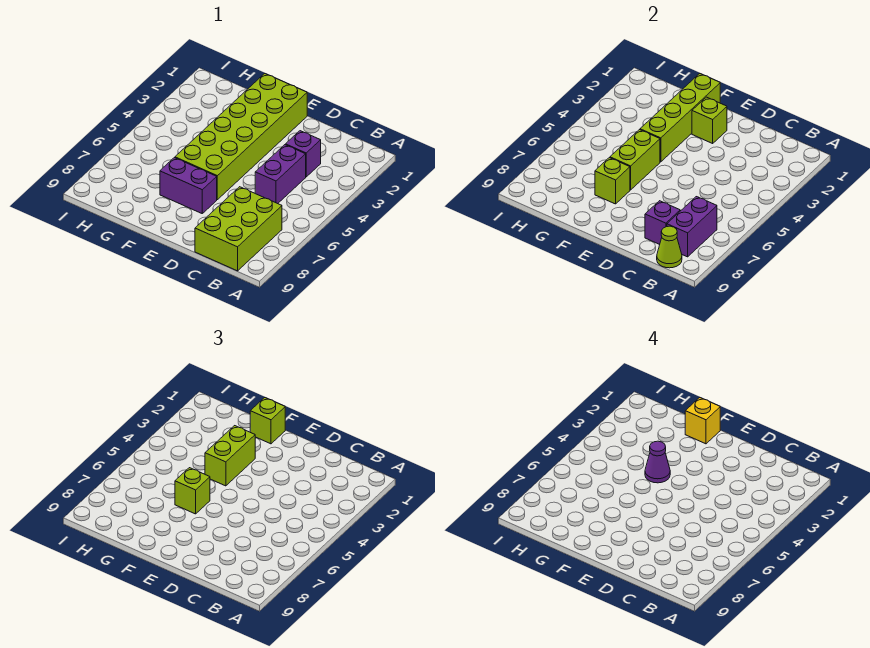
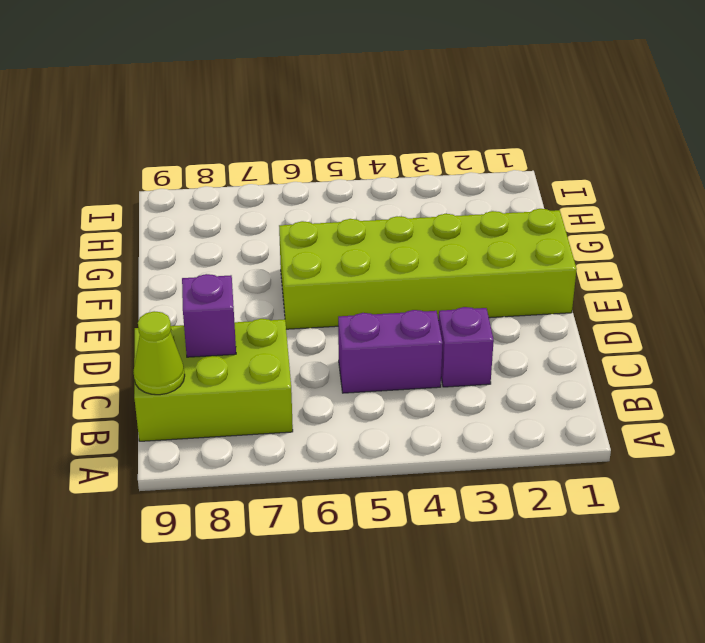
none -> purple 1x2 brick [160,158,217,213]
none -> purple 1x2 brick [667,197,717,257]
none -> lime 1x1 brick [692,97,727,143]

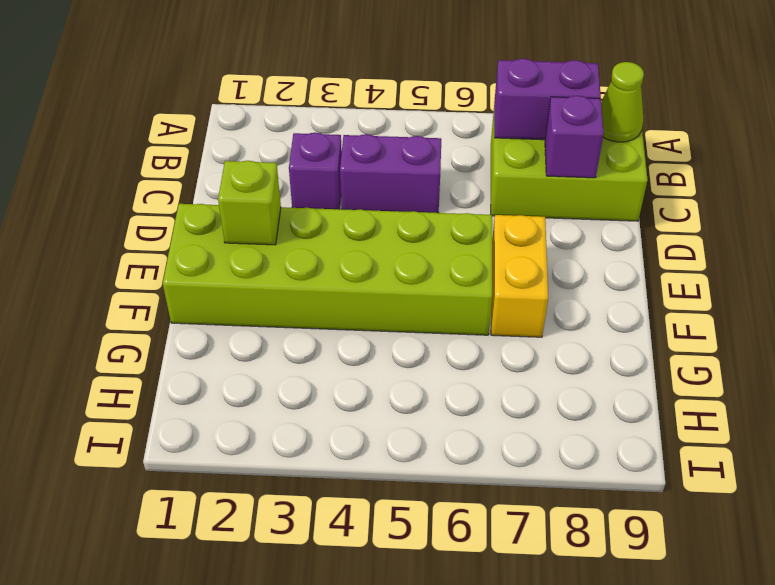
yellow 1x2 brick [491,215,548,337] -> purple 1x2 brick [160,158,217,213]
none -> lime 1x4 brick [640,74,720,162]
none -> lime 1x2 brick [610,130,660,190]
none -> lime 1x1 brick [595,158,630,204]

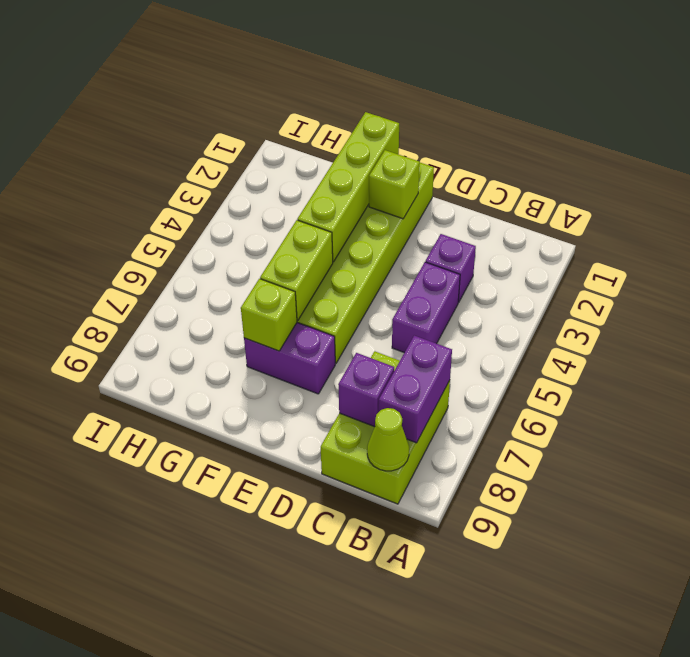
none -> lime 1x1 brick [250,398,285,444]
none -> lime 1x2 brick [205,426,255,486]
none -> lime 1x1 brick [175,468,210,514]

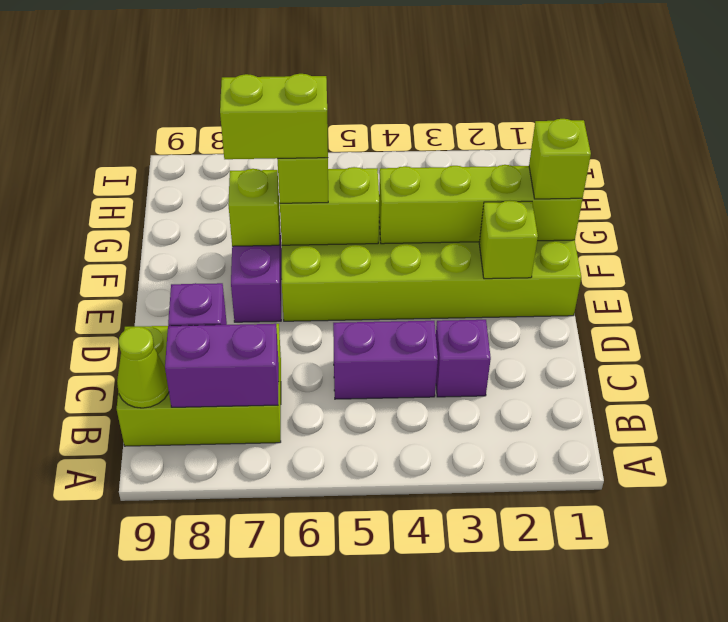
lime 1x2 brick [220,74,328,159] -> lime 1x2 brick moved to [205,426,255,486]
none -> yellow 1x1 brick [685,398,720,444]
none -> purple 1x1 cone [645,441,670,483]

